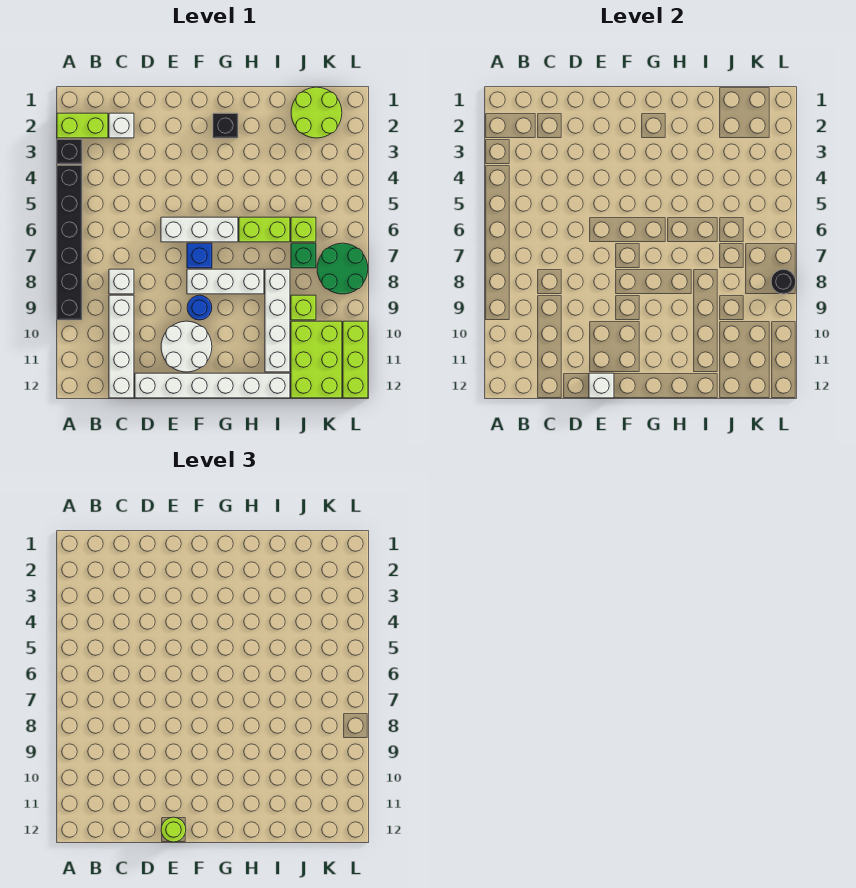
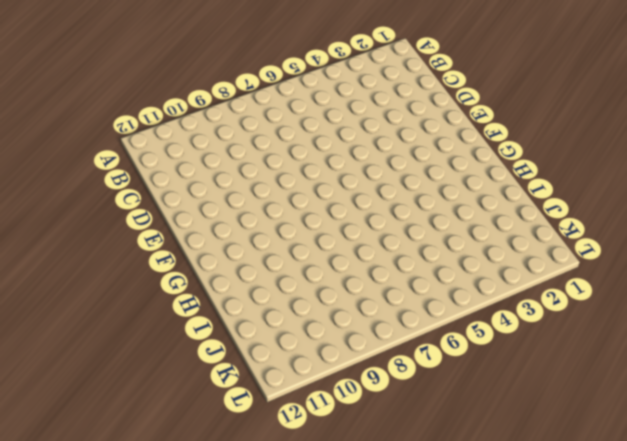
none -> lime 1x2 brick [57,113,108,138]
none -> black 1x1 brick [57,139,82,164]
none -> black 1x6 brick [57,165,82,320]

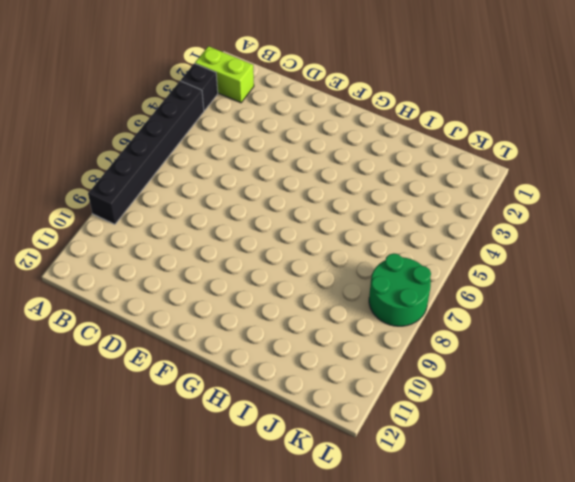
none -> white 1x1 brick [109,113,134,138]
none -> white 1x1 brick [109,269,134,294]
none -> white 1x4 brick [109,295,134,398]

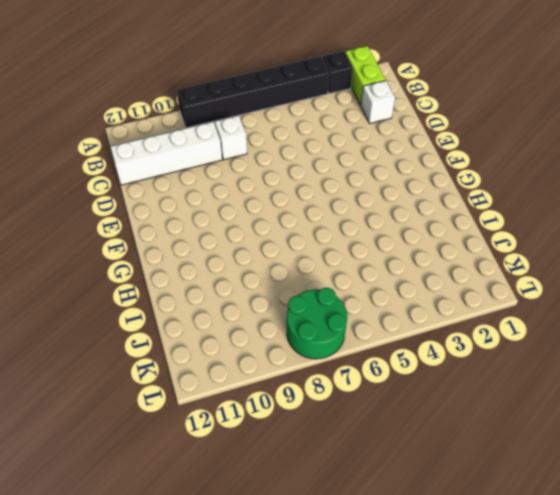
none -> white 1x6 brick [135,373,290,398]
none -> white 1x3 brick [161,217,238,242]
none -> white 2x2 round brick [161,321,212,372]

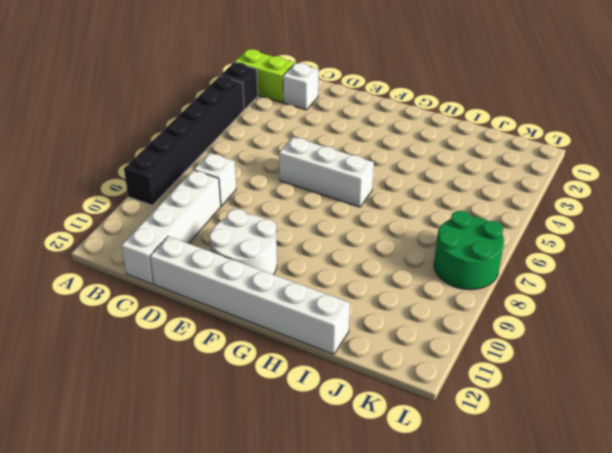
none -> blue 1x1 brick [187,243,212,268]
none -> white 1x3 brick [187,269,264,294]
none -> blue 1x1 round brick [187,295,212,320]

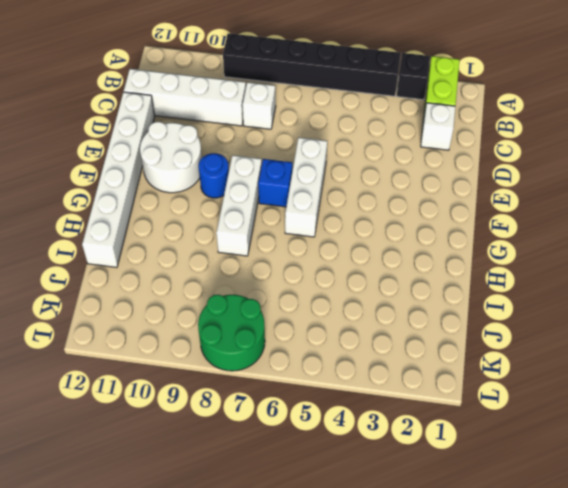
none -> black 1x1 brick [213,113,238,138]
none -> lime 1x2 brick [239,217,290,242]
none -> white 1x4 brick [265,269,290,372]

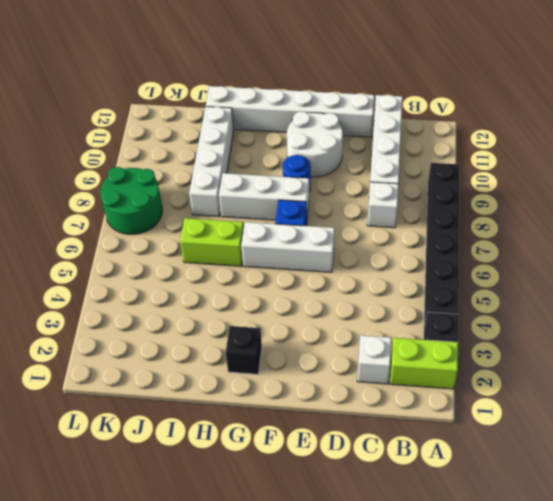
none -> lime 2x2 round brick [291,87,342,138]
none -> lime 1x1 brick [291,217,316,242]
none -> green 1x1 brick [291,243,316,268]

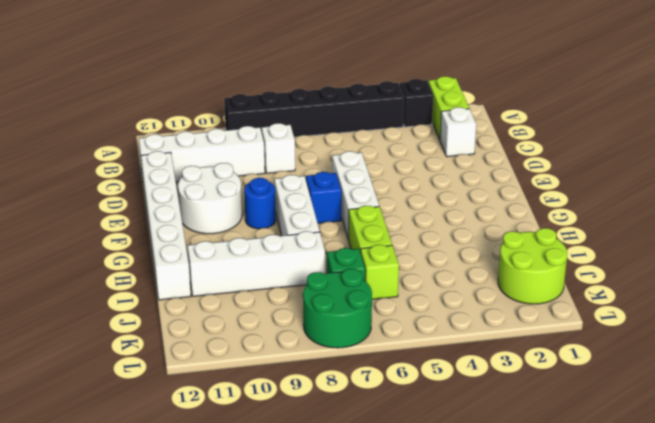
none -> black 1x1 brick [213,113,238,138]
none -> lime 1x1 brick [291,295,316,320]
none -> lime 2x3 brick [291,321,342,398]

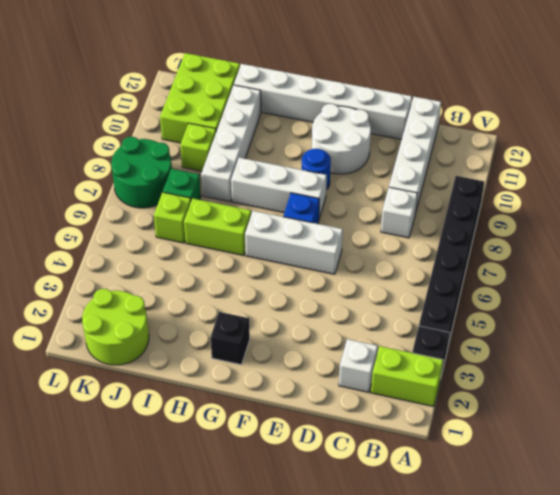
none -> lime 1x3 brick [343,321,368,398]
none -> white 1x1 brick [589,373,614,398]
none -> black 1x1 round brick [771,269,796,294]

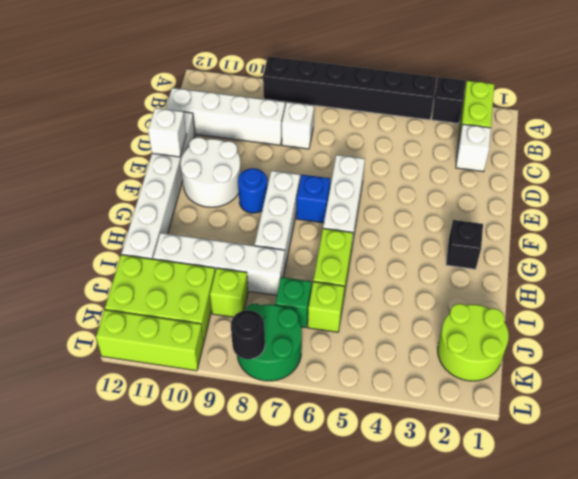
none -> lime 1x1 round brick [161,817,186,842]

